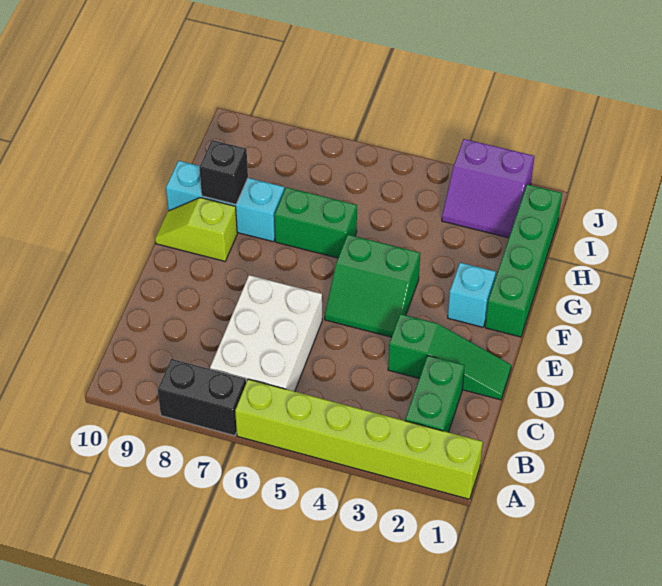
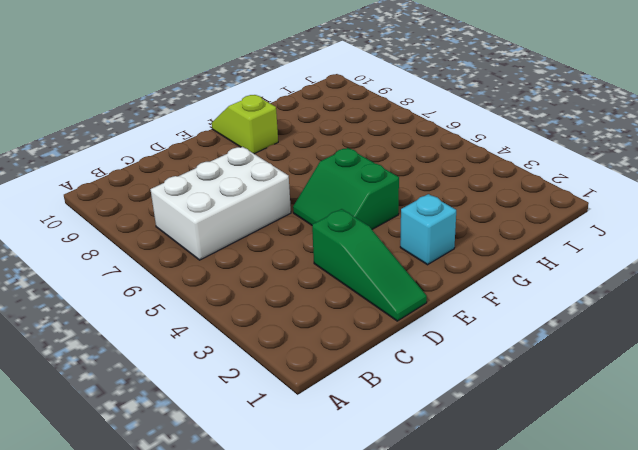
none -> lime 1x6 brick [235,379,483,499]
none -> black 1x2 brick [158,359,246,436]
none -> green 1x2 brick [405,356,465,432]

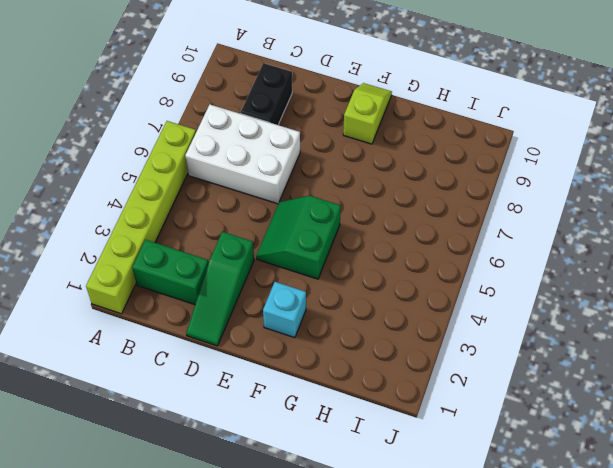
black 1x2 brick [241,63,292,125] -> black 1x2 brick moved to [158,359,246,436]
none -> green 1x4 brick [485,184,562,337]
none -> green 1x2 brick [274,187,357,258]
none -> cyan 1x3 brick [166,161,284,242]

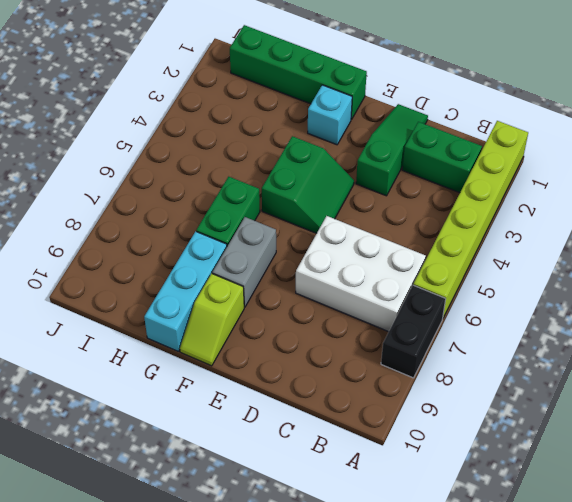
grey 1x2 brick [212,217,276,307] -> none
none -> purple 2x2 slope [442,139,534,238]
none -> black 1x1 brick [199,140,248,205]

